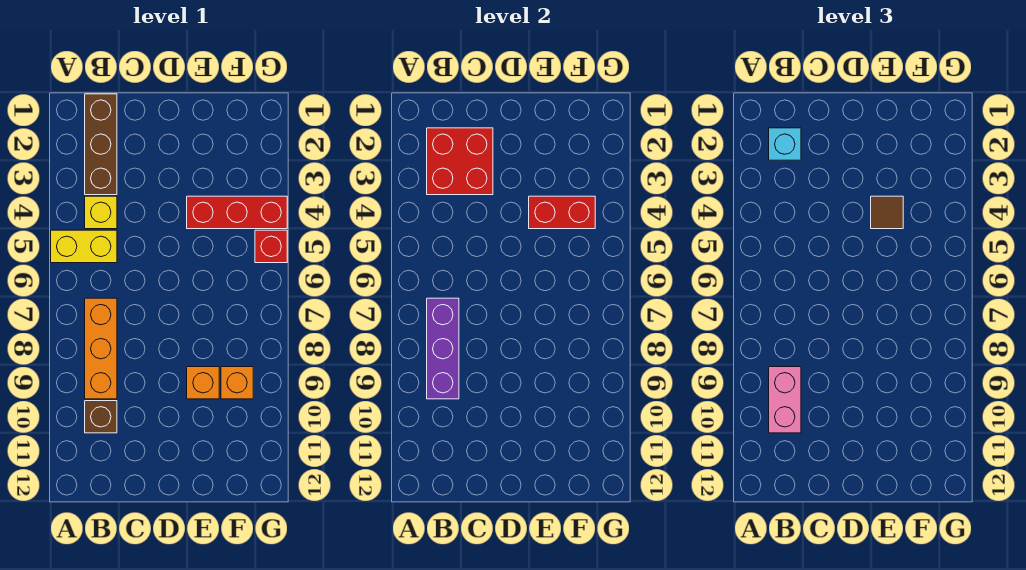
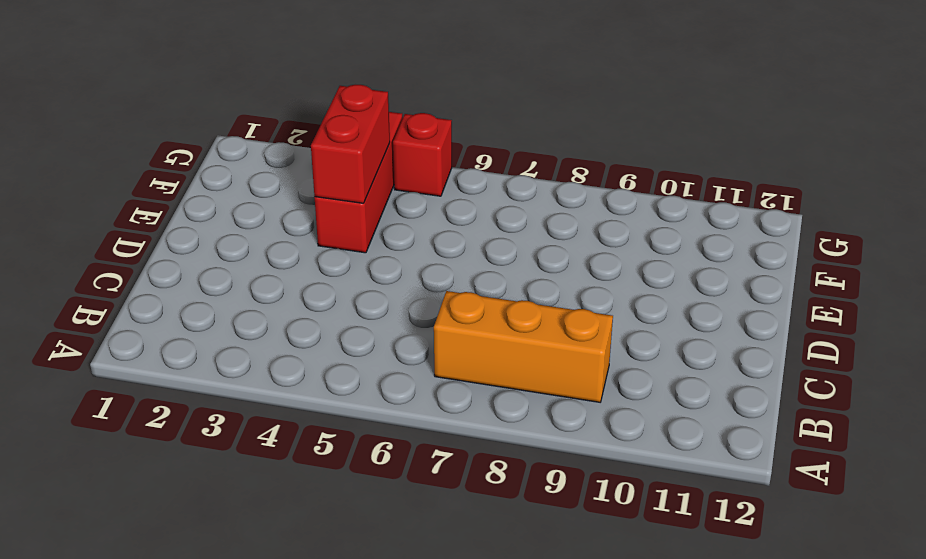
none -> yellow 1x2 brick [51,230,117,263]
none -> brown 1x3 brick [85,94,117,195]
none -> yellow 1x1 brick [85,196,117,229]

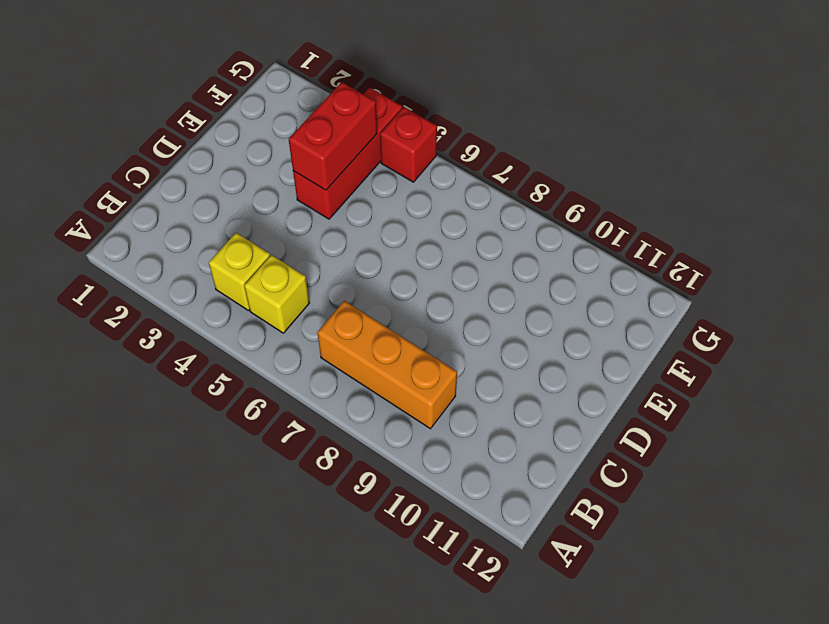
yellow 1x1 brick [244,255,310,333] -> yellow 1x2 brick [51,230,117,263]
none -> brown 1x3 brick [85,94,117,195]
none -> brown 1x1 brick [85,401,117,433]
none -> orange 1x1 brick [187,367,219,399]

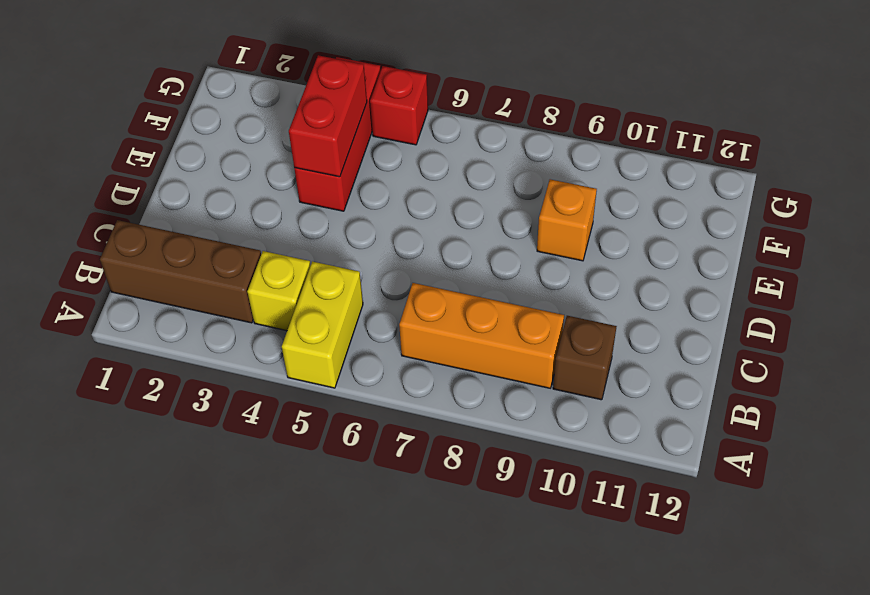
none -> orange 1x1 brick [221,367,253,399]
none -> red 2x2 brick [427,128,493,195]
none -> purple 1x3 brick [427,298,459,399]

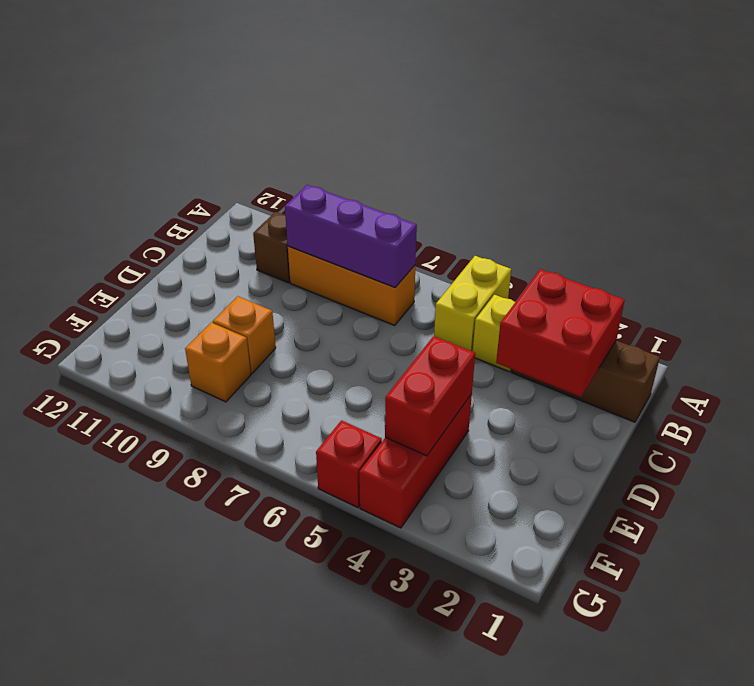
none -> cyan 1x1 brick [769,128,801,160]
none -> pink 1x2 brick [769,367,801,433]
none -> brown 1x1 tile [871,196,903,229]

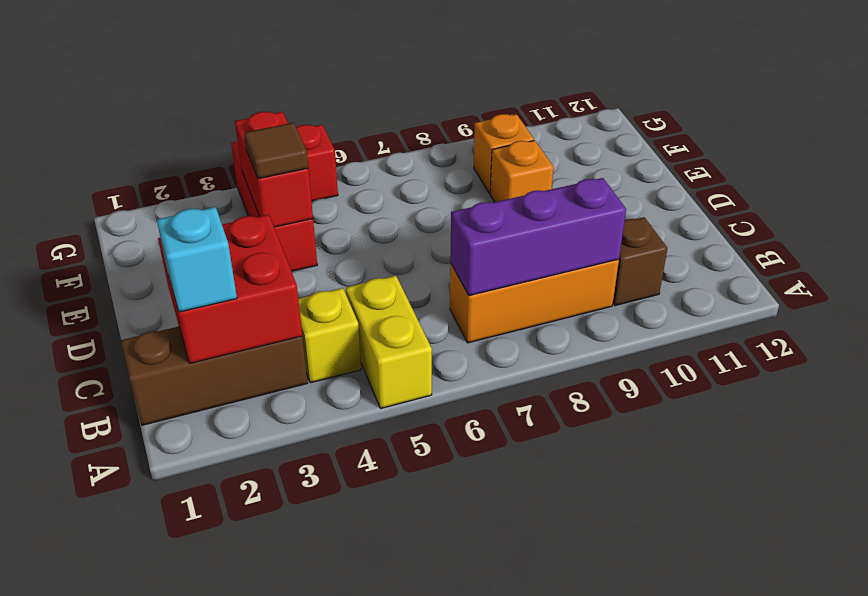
none -> pink 1x2 brick [769,367,801,433]

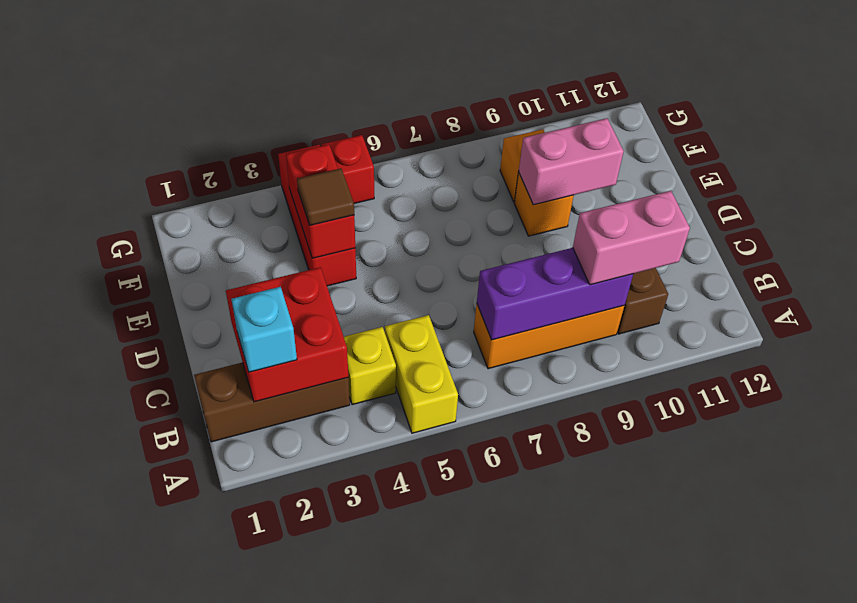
pink 1x2 brick [519,118,624,205] -> none

